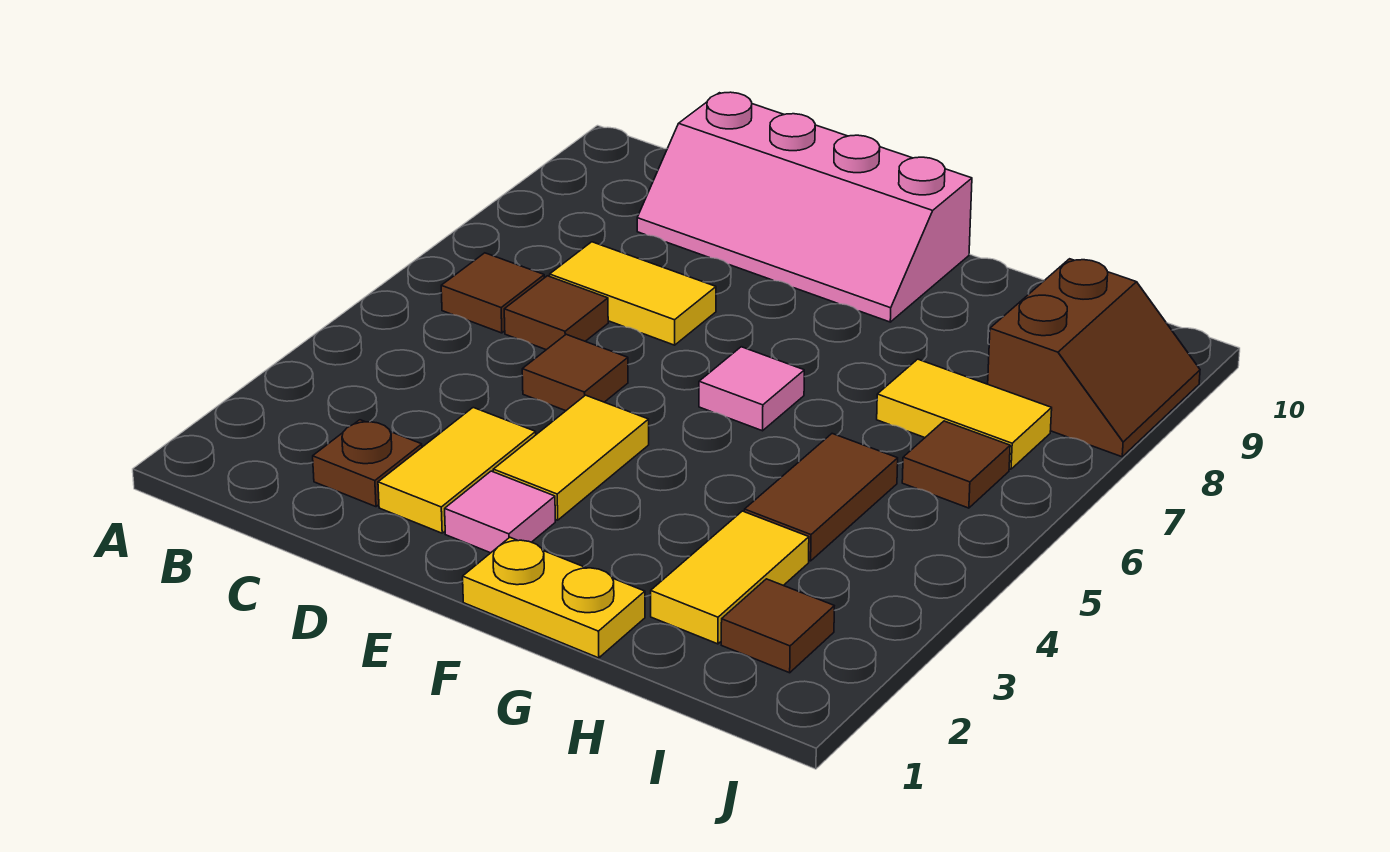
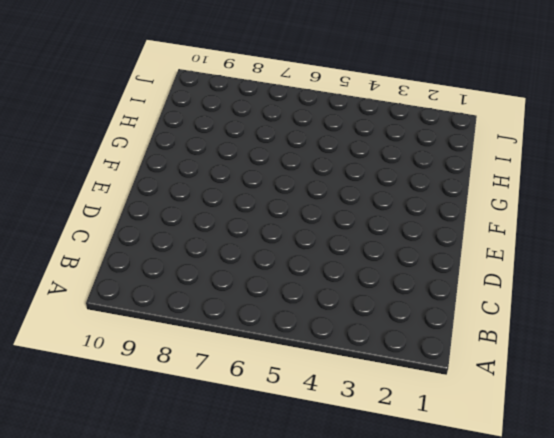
none -> brown 1x1 tile [441,253,544,333]
none -> brown 1x1 plate [313,420,422,507]
none -> brown 1x1 tile [504,276,608,350]

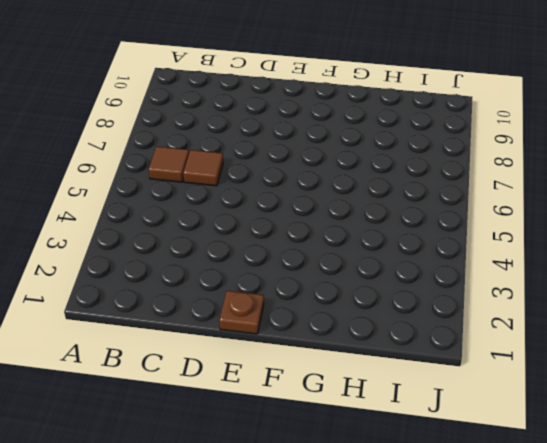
brown 1x1 plate [219,291,264,334] -> brown 1x1 plate moved to [313,420,422,507]
none -> yellow 1x2 tile [550,242,716,345]
none -> pink 2x4 slope [637,92,972,322]
none -> yellow 1x2 tile [378,408,536,533]

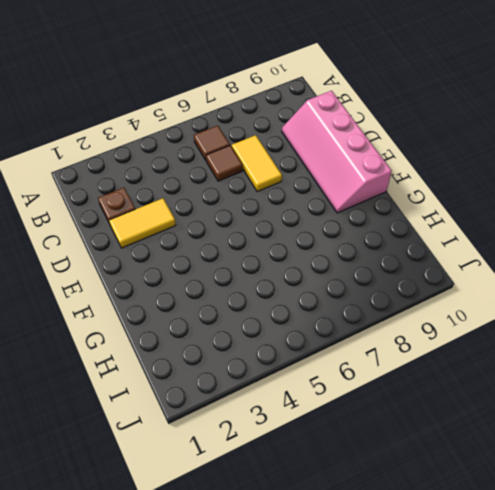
none -> brown 1x1 tile [522,334,628,411]
none -> pink 1x1 tile [445,471,555,553]
none -> yellow 1x2 tile [493,395,649,520]

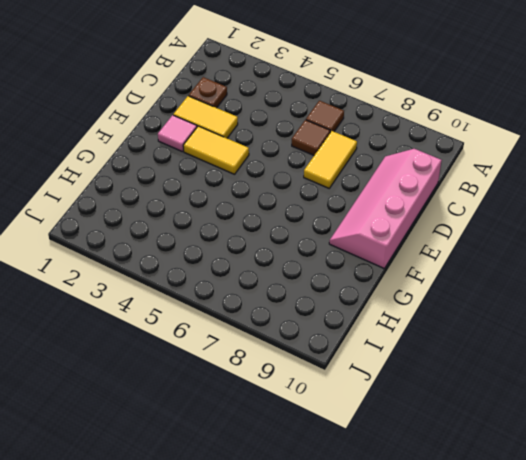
none -> brown 1x1 tile [522,334,628,411]
none -> yellow 1x2 plate [463,537,645,658]
none -> pink 1x1 tile [699,347,804,431]

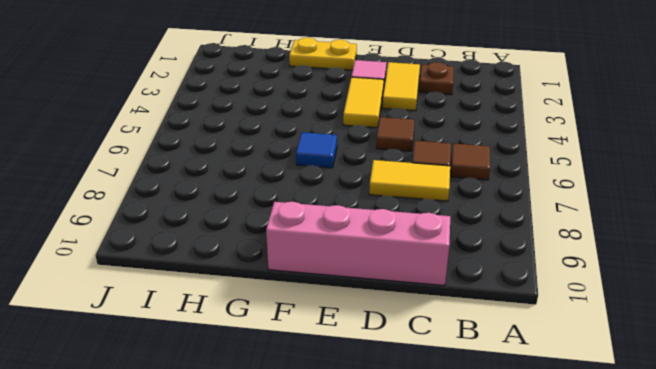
blue 1x1 tile [296,132,337,168] -> pink 1x1 tile [699,347,804,431]
none -> yellow 1x2 tile [651,511,809,644]
none -> brown 1x2 tile [744,434,898,561]
none -> yellow 1x2 tile [877,359,1052,469]

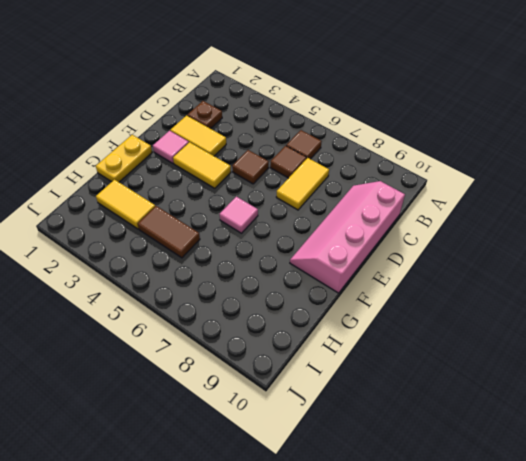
none -> yellow 1x2 tile [877,359,1052,469]
none -> brown 1x1 tile [721,579,834,673]
none -> brown 1x1 tile [902,421,1010,508]

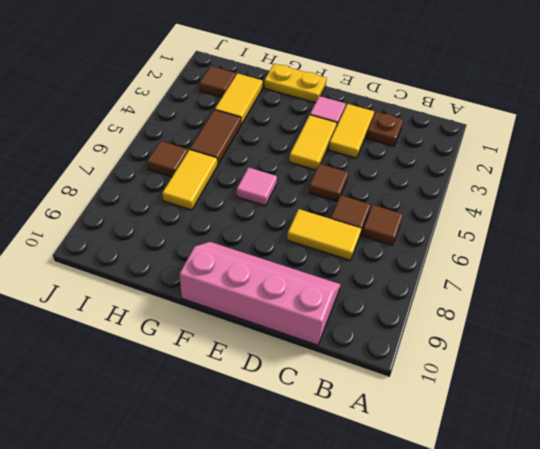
yellow 1x2 tile [162,150,217,210] -> yellow 1x2 tile turned to [877,359,1052,469]
none -> brown 2x2 slope [988,259,1200,457]

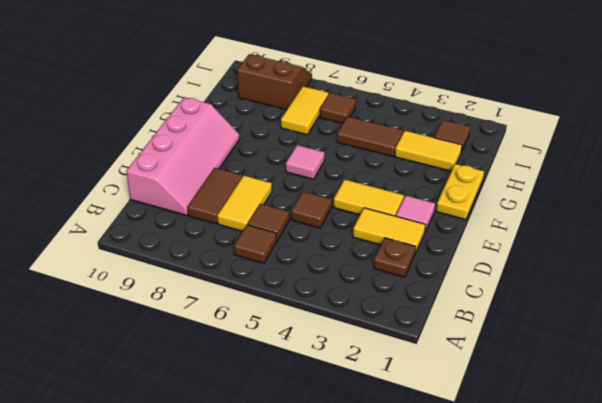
brown 1x2 tile [187,168,242,224] -> none

